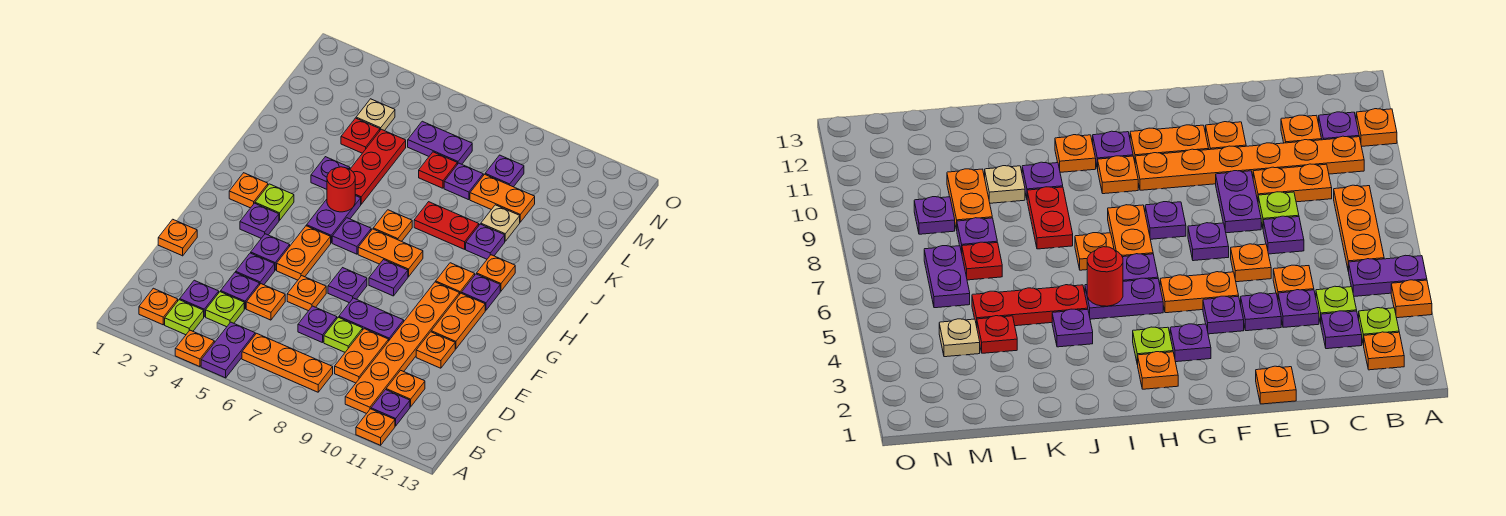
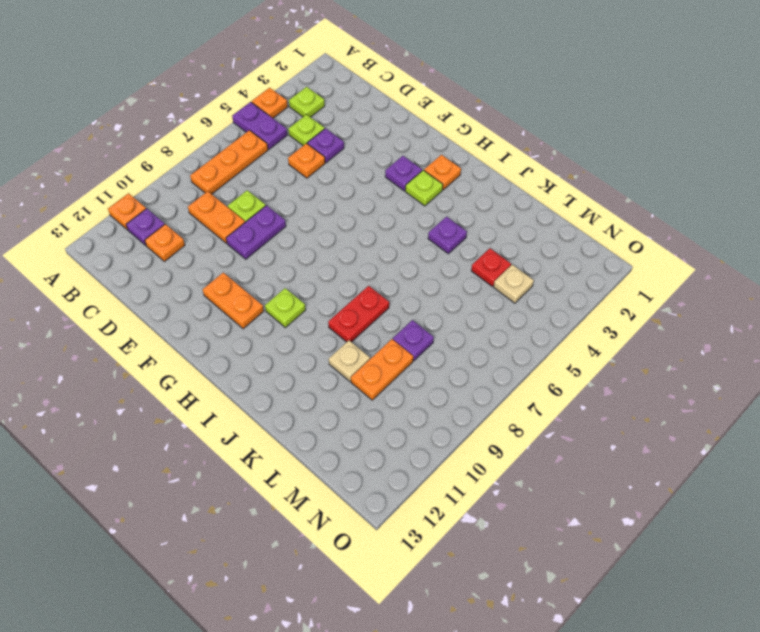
lime 1x1 plate [265,288,306,328] -> orange 1x1 plate [436,263,475,293]
none -> orange 1x1 plate [139,288,178,325]
none -> orange 1x6 plate [345,282,460,414]
none -> purple 1x1 plate [180,280,219,317]
none -> purple 1x1 plate [298,306,337,343]

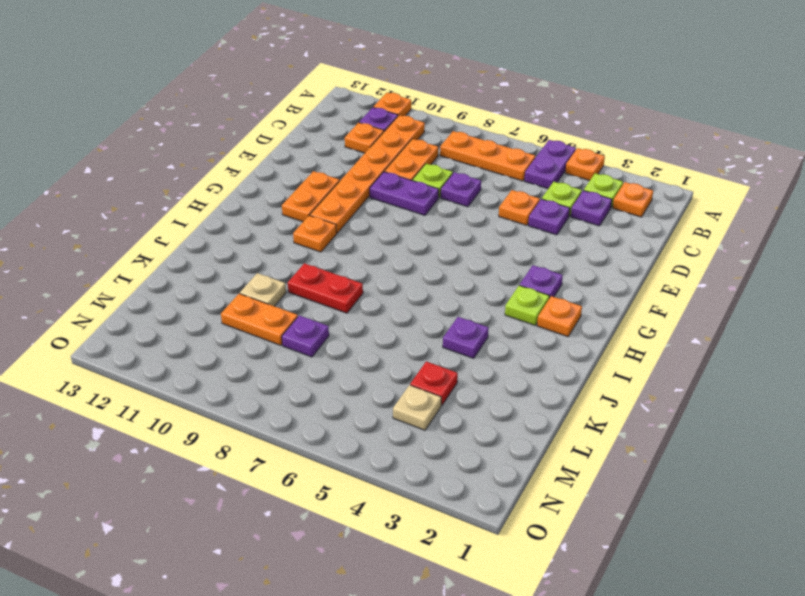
none -> orange 1x1 plate [158,219,197,256]
none -> purple 1x1 plate [236,253,275,285]
none -> orange 1x1 plate [287,276,326,311]
none -> orange 1x1 plate [416,332,455,368]

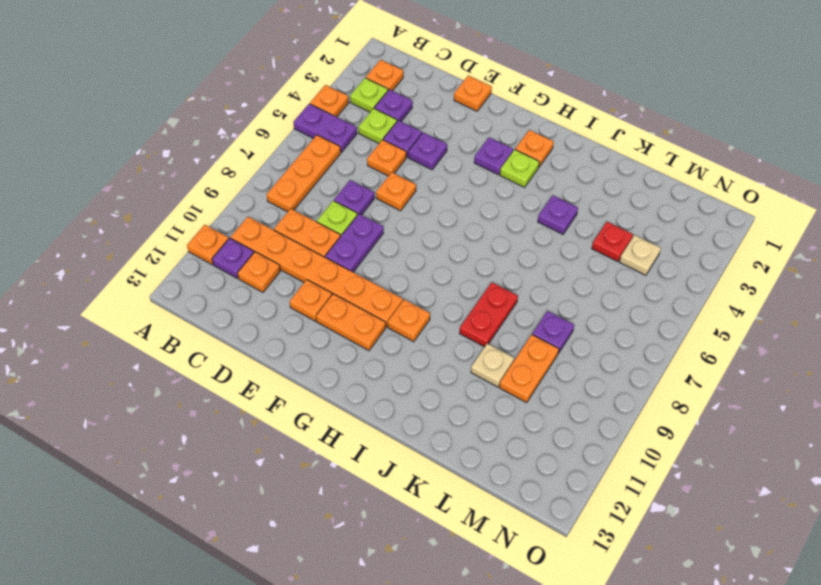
none -> purple 1x1 plate [251,234,290,270]
none -> orange 1x2 plate [277,226,331,280]
none -> purple 1x1 plate [328,268,367,303]
none -> purple 1x1 plate [369,260,408,296]

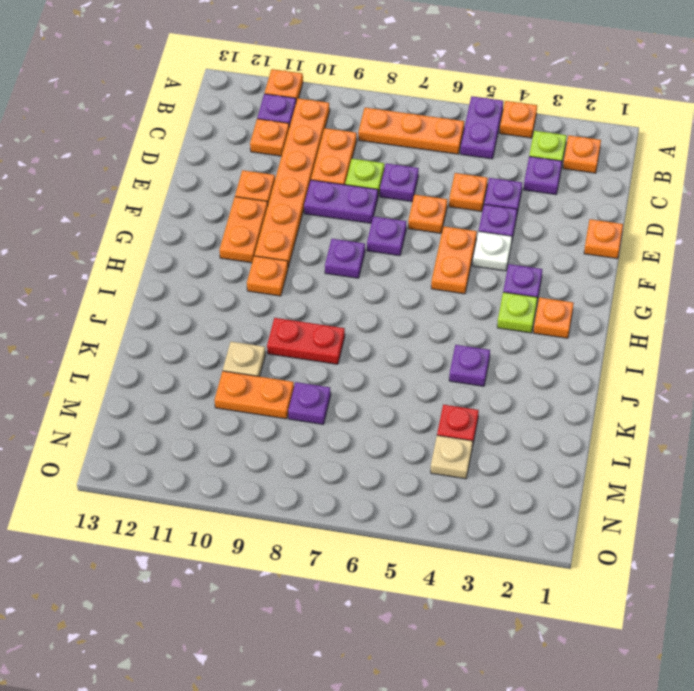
white 1x1 plate [473,231,512,271] -> purple 1x1 plate [251,234,290,270]
none -> lime 1x1 plate [206,292,244,327]
none -> purple 1x2 plate [307,196,361,243]
none -> purple 1x1 plate [332,218,371,254]
none -> orange 1x2 plate [358,229,423,277]

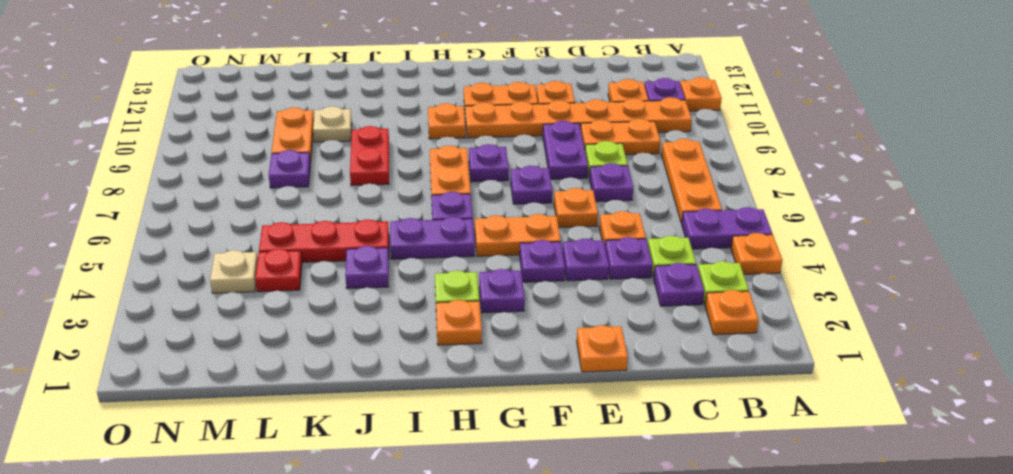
none -> purple 1x1 plate [461,274,500,310]
none -> orange 1x1 plate [373,210,412,241]
none -> orange 1x1 plate [477,255,515,291]
none -> purple 1x1 plate [466,224,505,259]

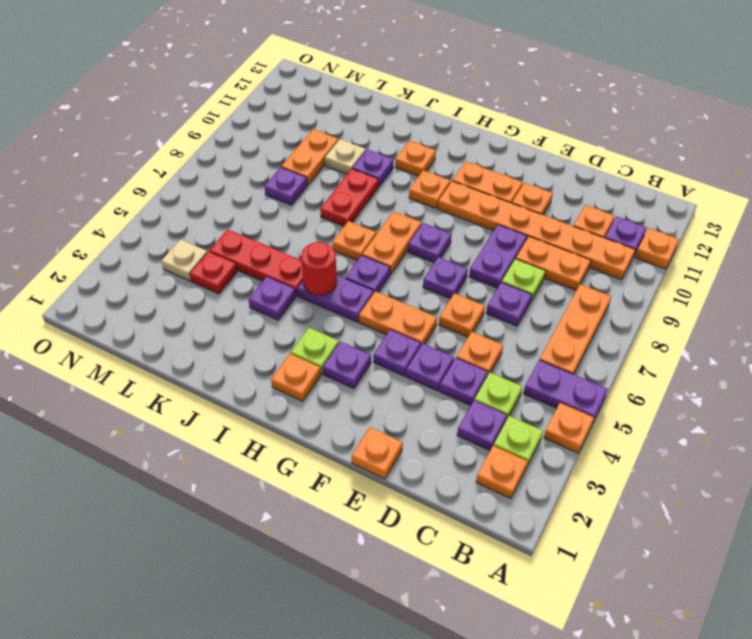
none -> purple 1x1 plate [461,274,500,310]
none -> red 1x1 plate [419,152,457,188]
none -> purple 1x2 plate [408,121,472,164]
none -> purple 1x1 plate [485,155,524,187]

